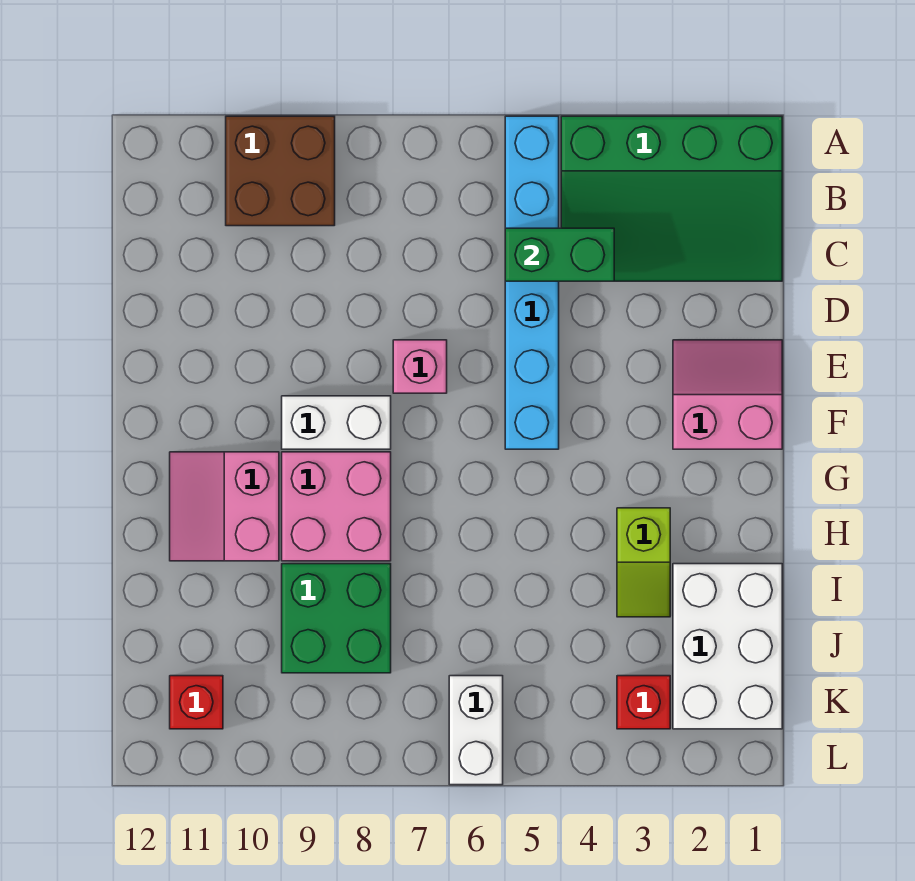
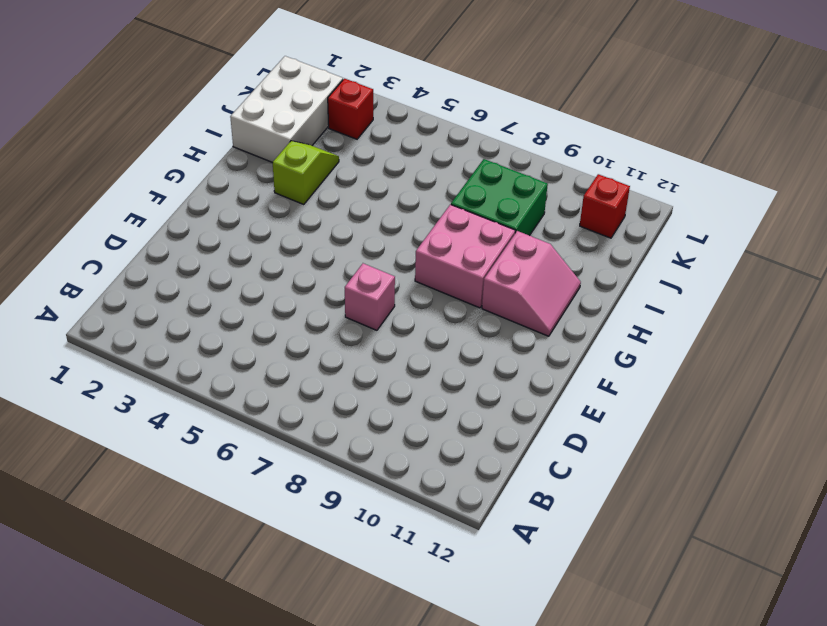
none -> green 3x4 slope [561,116,782,281]
none -> cyan 1x6 brick [505,116,559,449]
none -> brown 2x2 brick [226,116,335,226]

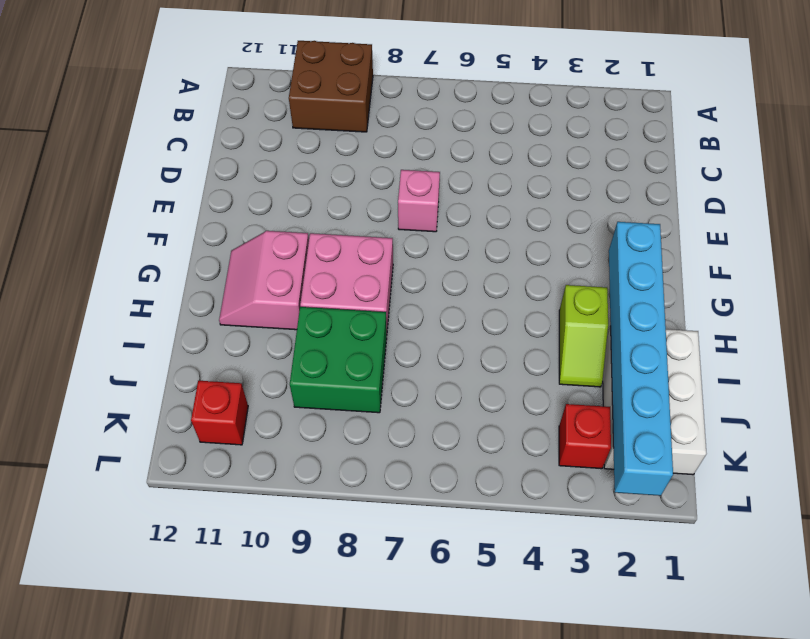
cyan 1x6 brick [609,222,673,496] -> cyan 1x6 brick moved to [505,116,559,449]
none -> green 3x4 slope [561,116,782,281]
none -> pink 2x2 slope [673,340,782,449]
none -> white 1x2 brick [282,396,391,449]

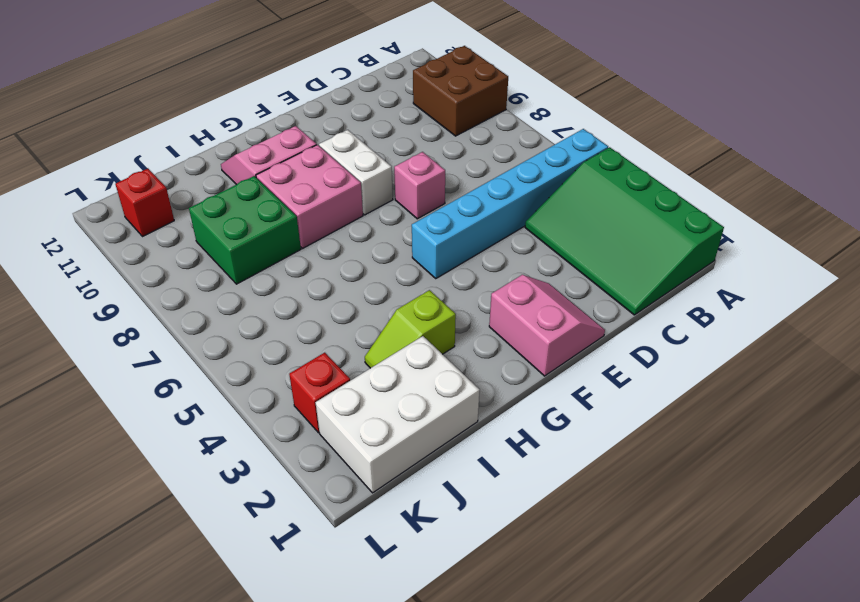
none -> white 1x2 brick [449,676,503,785]
none -> green 1x2 brick [505,228,614,281]

